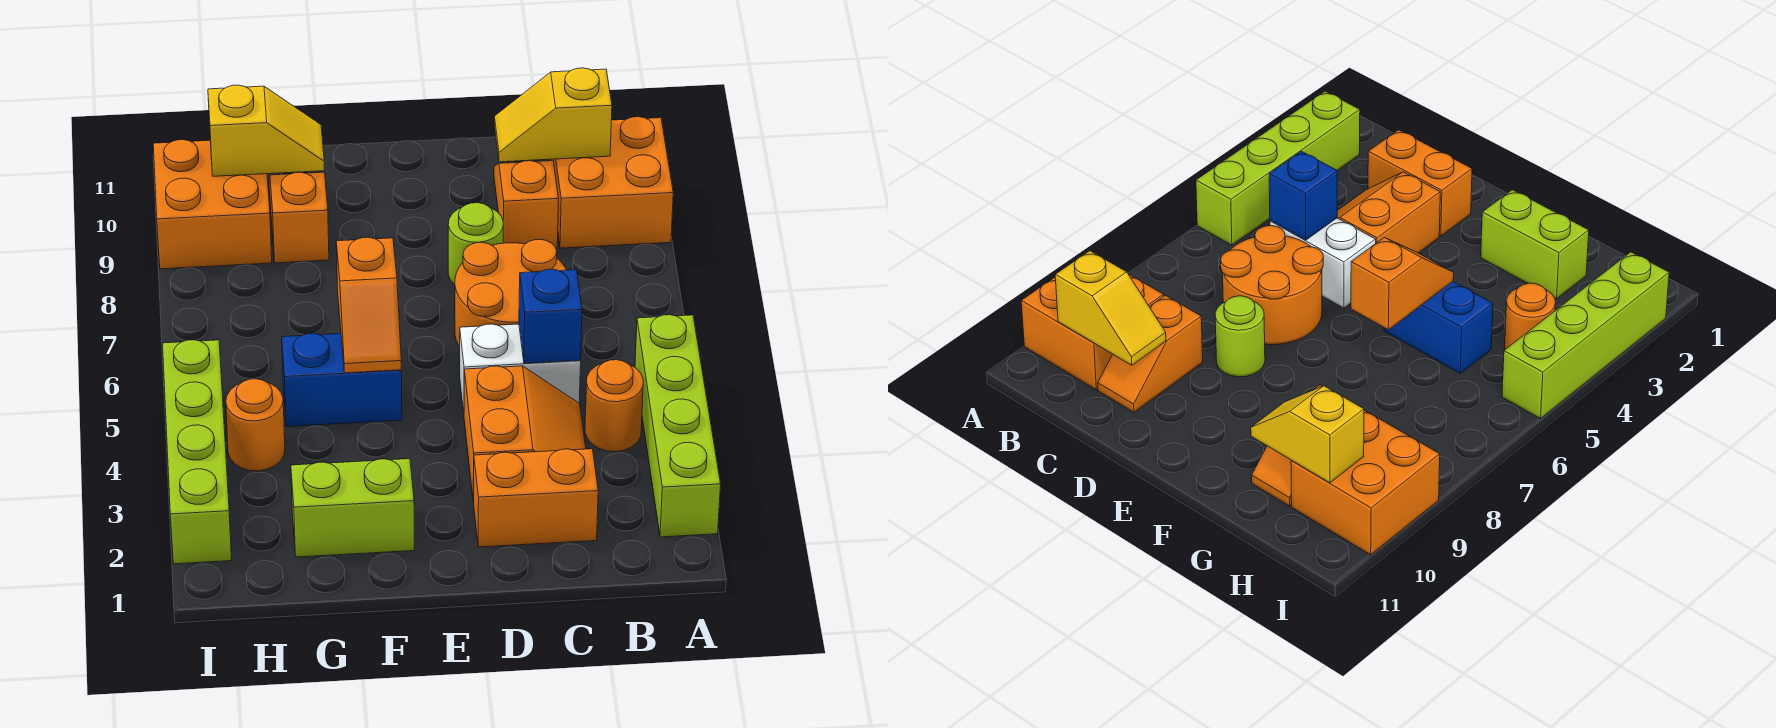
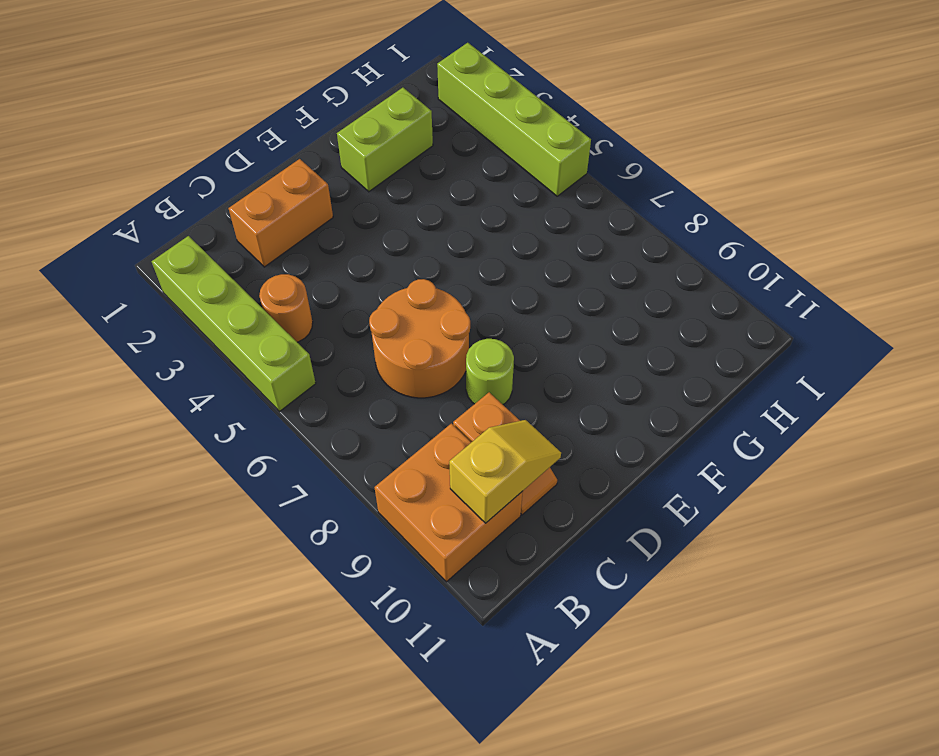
none -> orange 2x2 slope [464,366,586,503]
none -> white 1x2 brick [460,324,581,413]
none -> blue 1x2 brick [282,334,402,426]

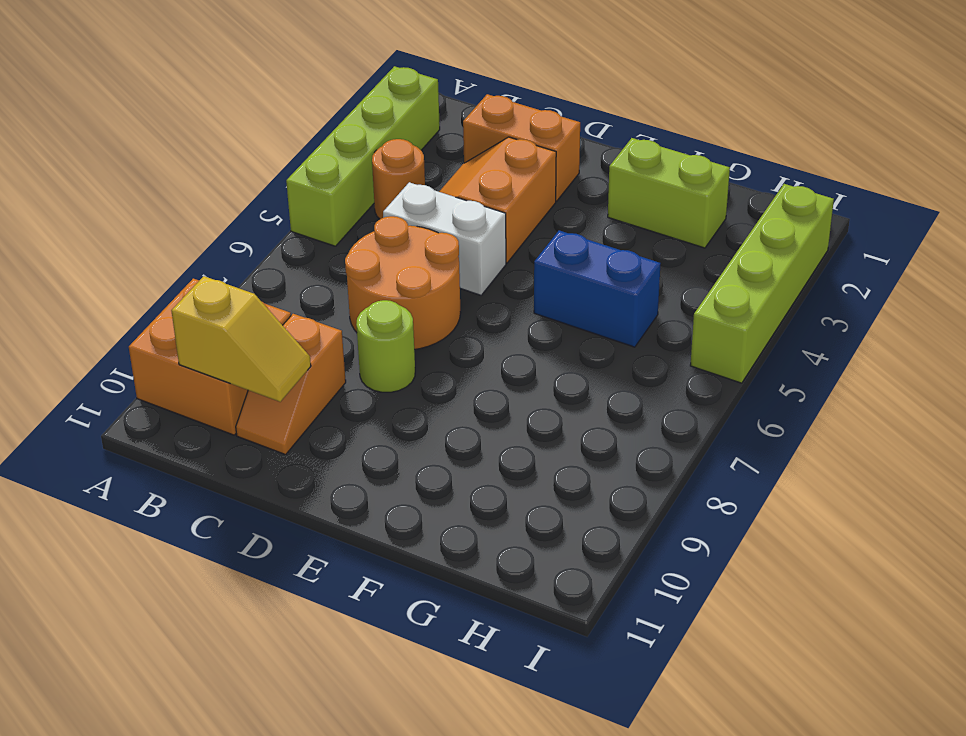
none -> orange 1x2 slope [269,172,329,263]
none -> orange 1x1 round brick [226,379,285,471]
none -> orange 2x2 brick [153,140,272,269]

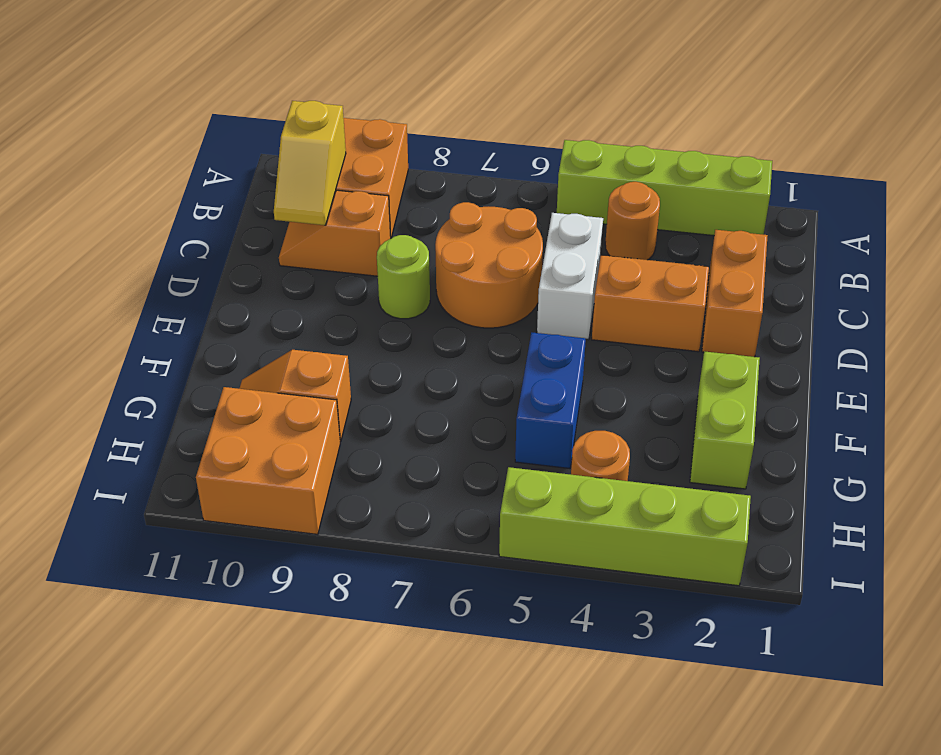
none -> blue 1x1 brick [519,269,582,363]
none -> orange 1x2 slope [336,237,401,373]
none -> yellow 1x2 slope [208,85,324,176]

